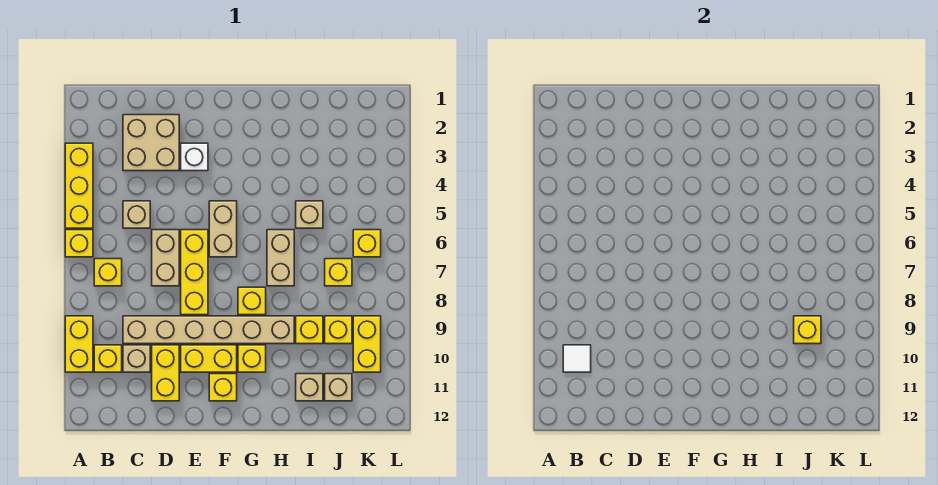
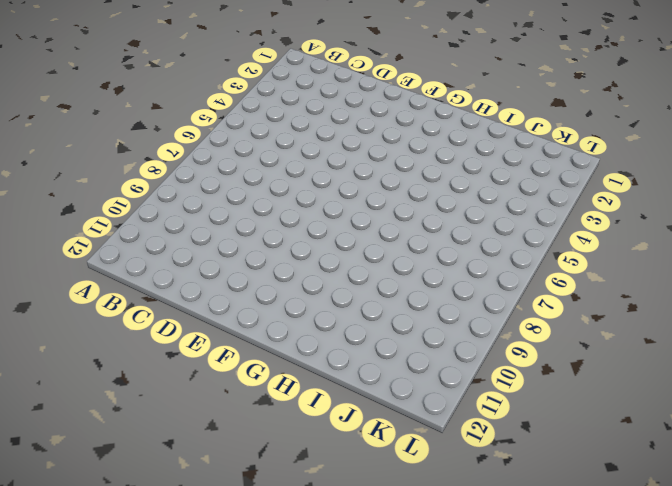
none -> yellow 1x3 brick [65,143,93,228]
none -> yellow 1x1 brick [65,230,93,257]
none -> yellow 1x2 brick [65,316,93,372]

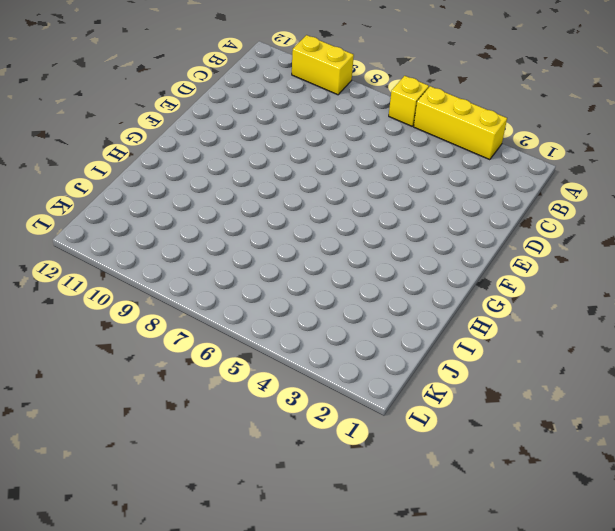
none -> yellow 1x1 brick [94,259,122,286]
none -> yellow 1x1 brick [94,345,122,372]
none -> tan 2x2 brick [123,115,179,171]

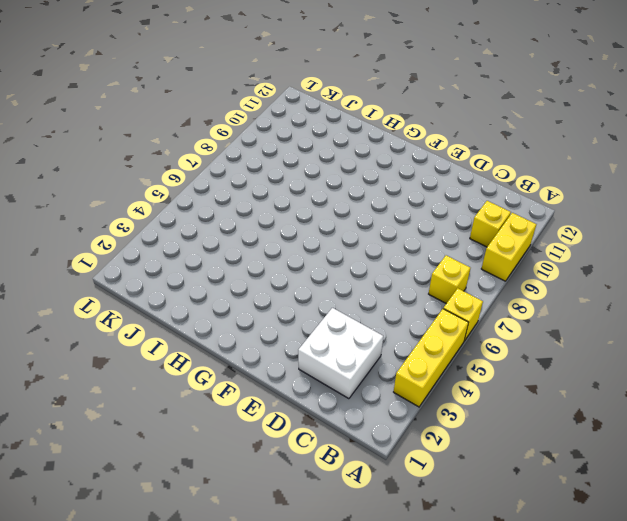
white 2x2 brick [298,308,383,399] -> tan 2x2 brick [123,115,179,171]
none -> tan 1x1 brick [123,201,150,228]
none -> tan 1x6 brick [123,316,294,344]
none -> tan 1x1 brick [123,345,150,372]

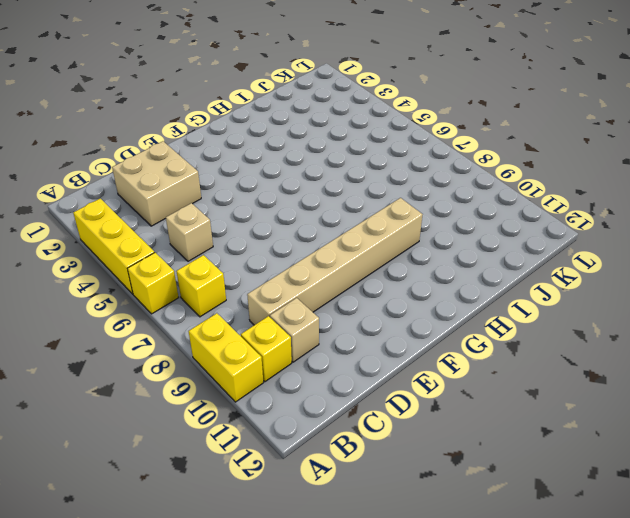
none -> tan 1x2 brick [152,230,179,286]
none -> yellow 1x2 brick [152,345,179,401]
none -> white 1x1 brick [181,143,208,171]

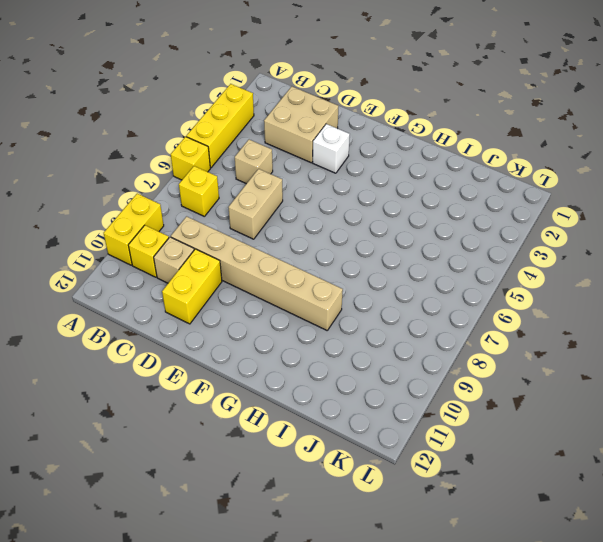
none -> yellow 1x3 brick [181,230,208,315]
none -> yellow 1x2 brick [181,345,237,372]
none -> tan 1x2 brick [209,201,237,257]

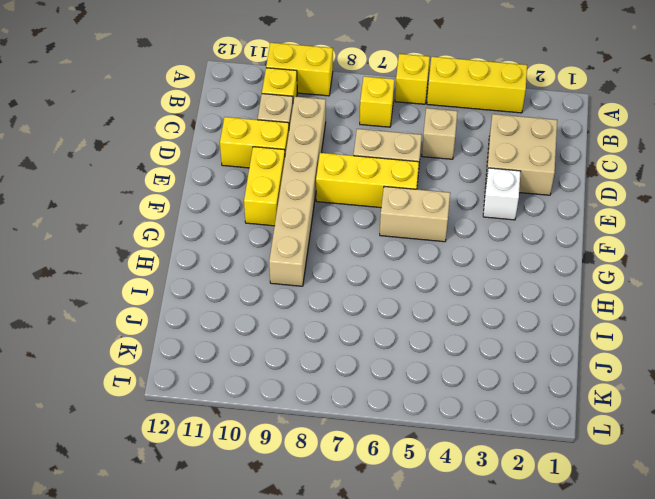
none -> yellow 1x1 brick [209,374,237,401]
none -> yellow 1x1 brick [238,287,266,315]
none -> yellow 1x1 brick [238,345,266,372]

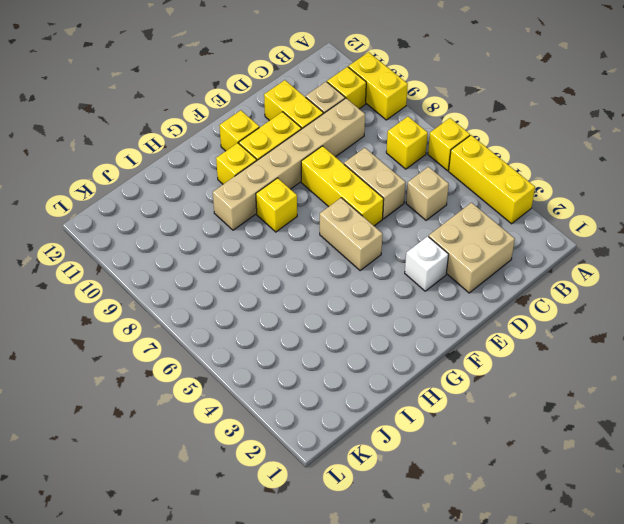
none -> tan 1x2 brick [267,230,294,286]
none -> tan 1x1 brick [296,201,323,228]
none -> yellow 1x1 brick [296,316,323,344]

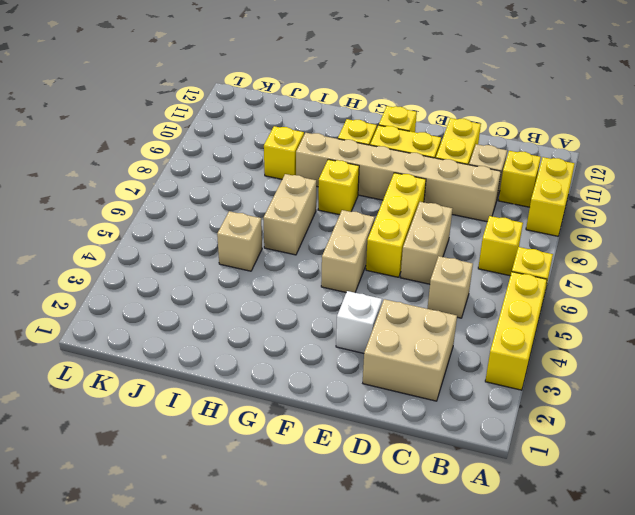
none -> tan 1x1 brick [296,374,323,401]
none -> yellow 1x1 brick [325,259,352,286]
none -> yellow 1x1 brick [325,316,352,344]

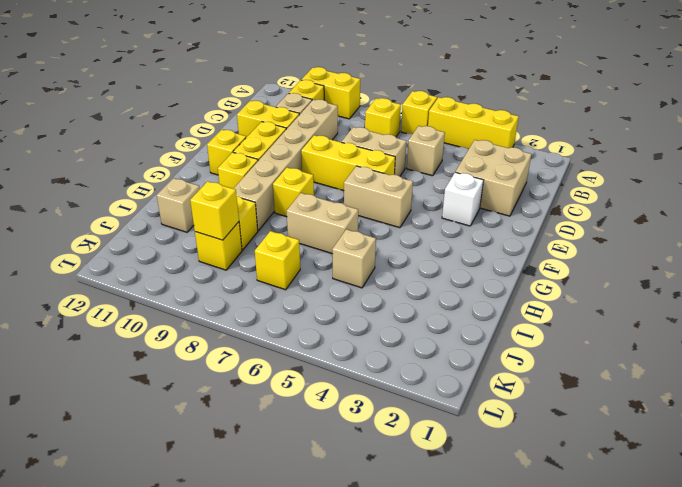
none -> tan 1x1 brick [325,374,352,401]
none -> yellow 1x1 brick [353,230,381,257]
none -> yellow 1x2 brick [353,316,381,372]

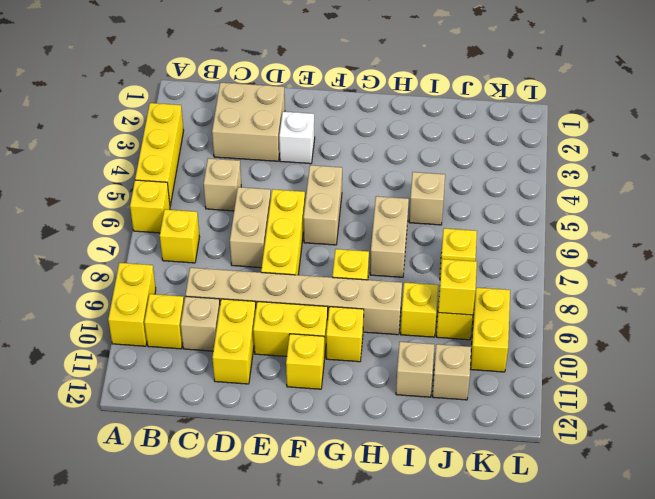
none -> yellow 1x1 brick [353,230,381,257]
none -> white 1x1 tile [563,345,591,372]

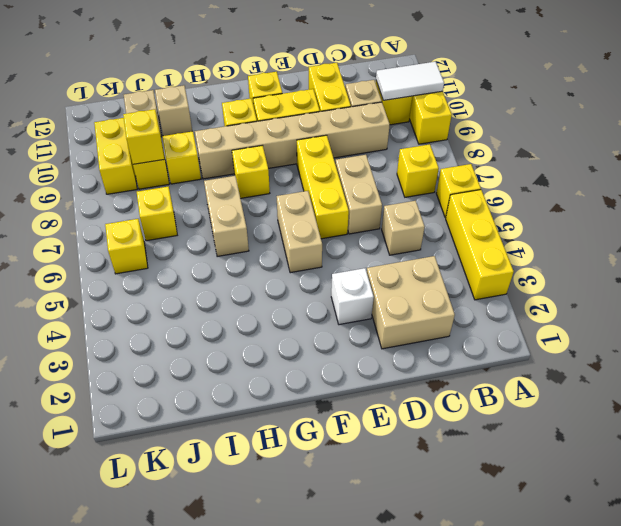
white 1x2 tile [376,62,444,100] -> white 1x1 tile [563,345,591,372]
none -> tan 1x1 brick [296,201,323,228]

